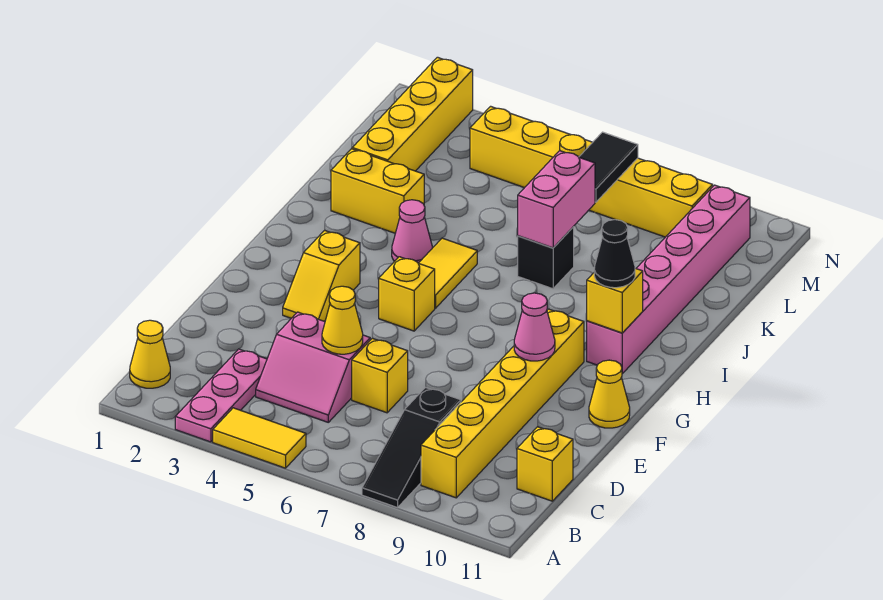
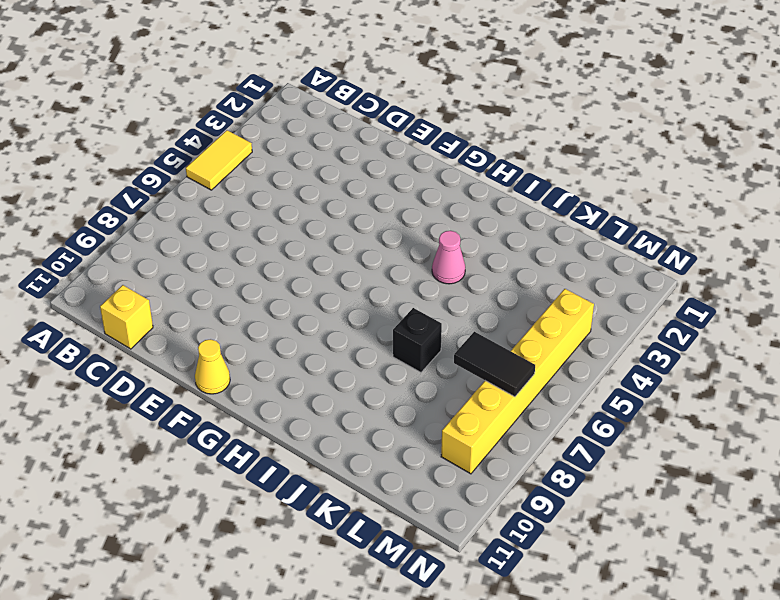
none -> pink 1x3 plate [175,349,267,442]
none -> black 1x3 slope [362,388,461,508]
none -> yellow 1x1 cone [130,320,170,388]

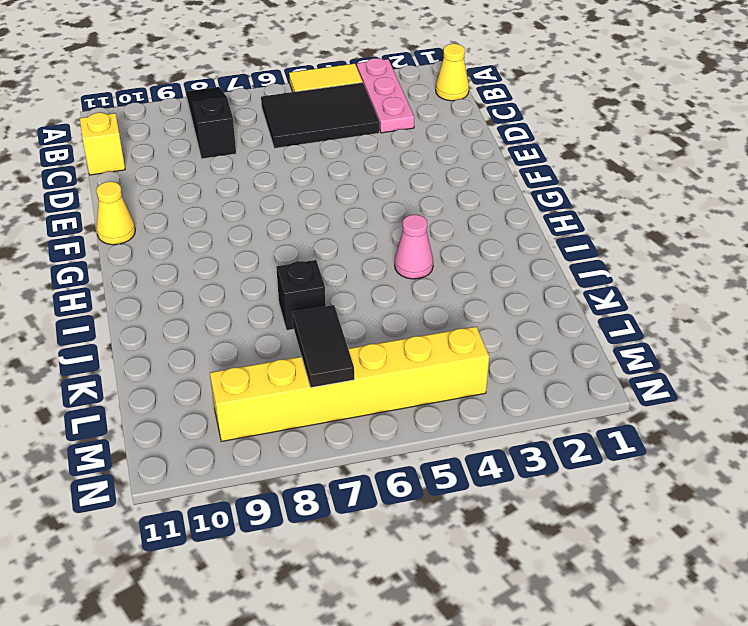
black 2x3 tile [261,83,379,148] -> pink 2x2 slope [256,312,370,422]
none -> yellow 1x6 brick [421,309,584,498]
none -> yellow 1x1 brick [352,338,408,413]
none -> yellow 1x2 slope [283,230,360,321]

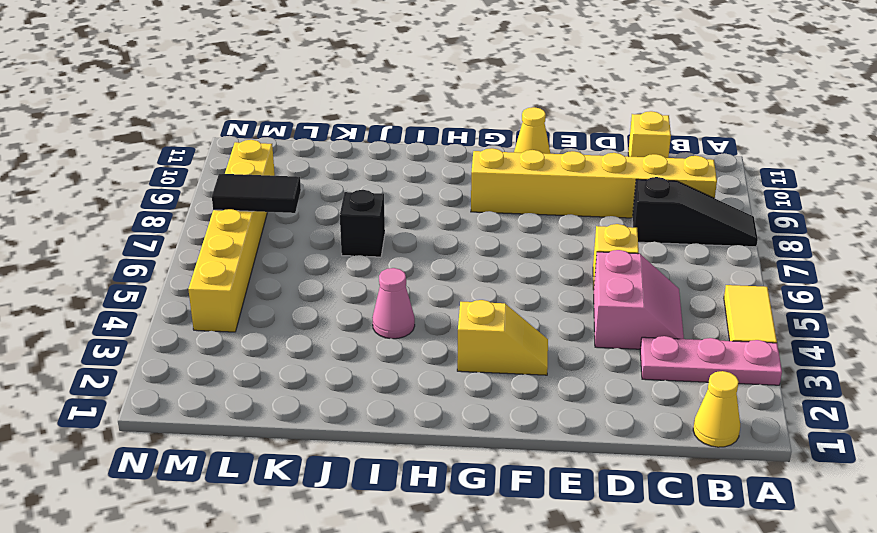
none -> yellow 1x1 brick [379,257,435,331]
none -> yellow 1x2 tile [419,238,477,308]
none -> pink 1x6 brick [587,185,750,374]

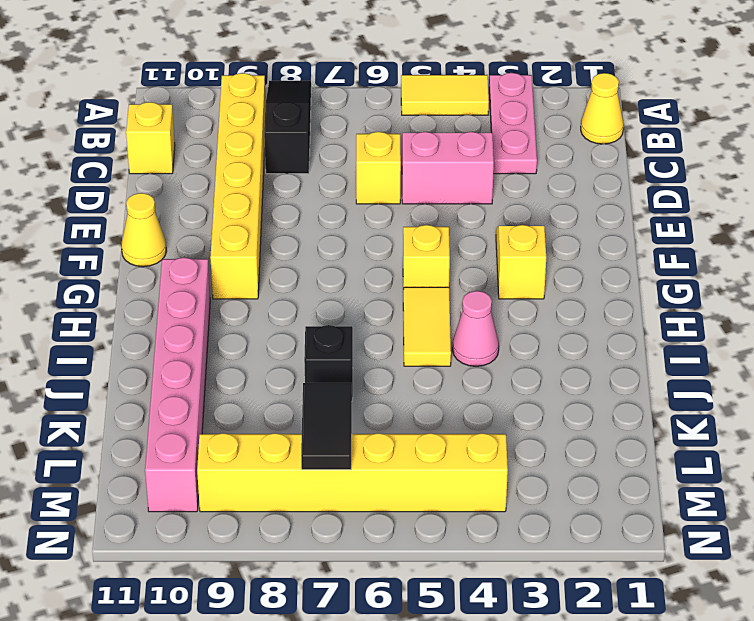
none -> yellow 1x2 brick [331,149,424,233]
none -> yellow 1x4 brick [352,57,473,171]
none -> yellow 1x1 cone [322,286,363,354]

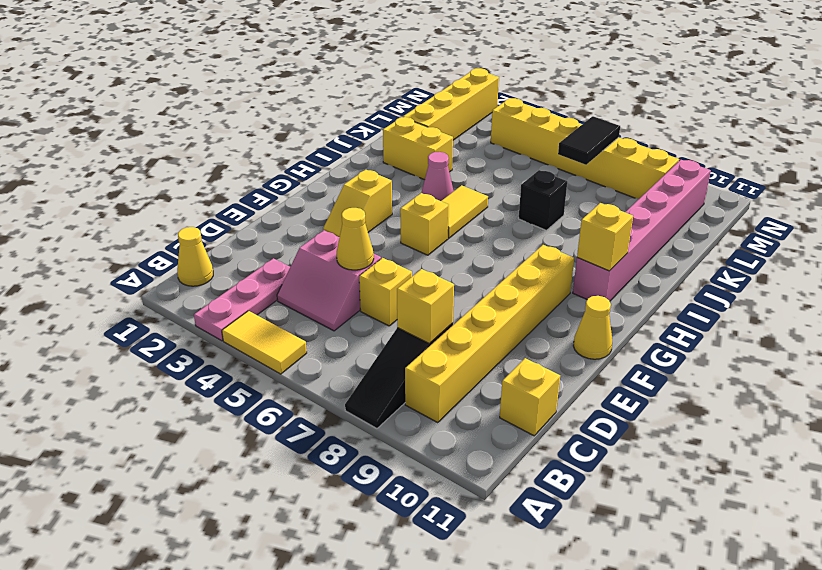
yellow 1x1 brick [397,269,454,344] -> none
none -> pink 1x1 cone [514,293,555,361]
none -> pink 1x2 brick [518,151,595,248]
none -> black 1x1 cone [594,220,635,288]

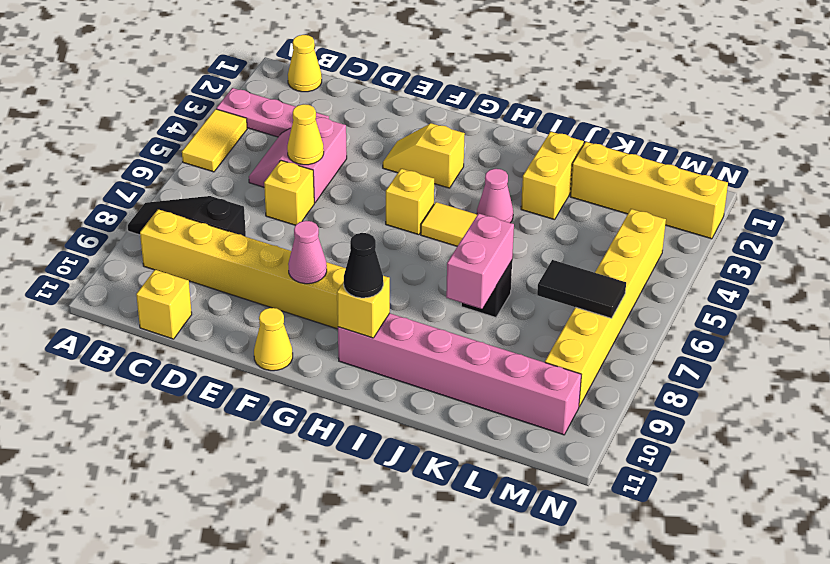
pink 1x2 brick [446,213,514,309] -> pink 1x2 brick turned to [518,151,595,248]

